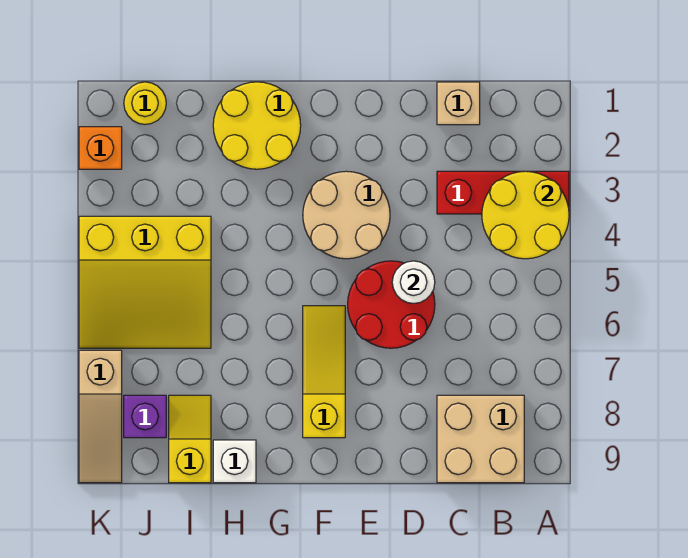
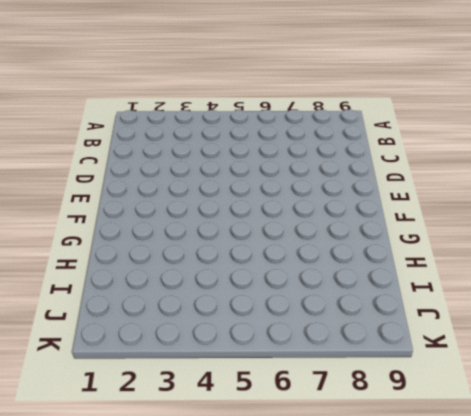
none -> red 1x3 brick [437,171,569,214]
none -> tan 2x2 brick [437,395,524,483]
none -> tan 1x1 brick [437,82,480,125]

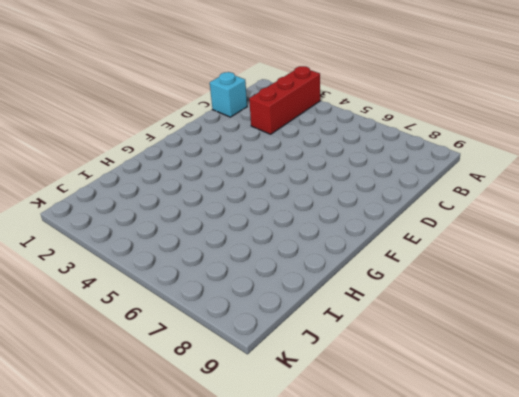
cyan 1x1 brick [210,72,247,117] -> tan 1x1 brick [437,82,480,125]
none -> tan 2x2 brick [437,395,524,483]
none -> red 2x2 round brick [348,261,435,348]
none -> tan 2x2 round brick [303,171,390,259]

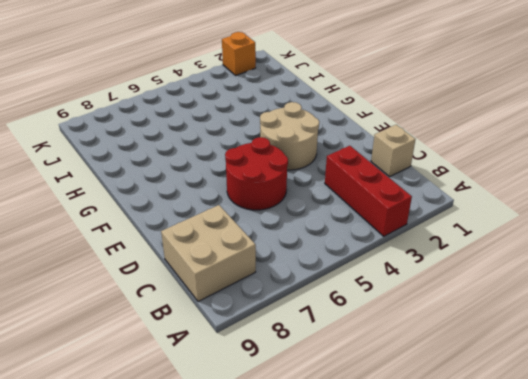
none -> yellow 1x3 slope [303,306,345,438]
none -> yellow 2x2 round brick [213,82,301,169]
none -> white 1x1 brick [213,440,256,483]

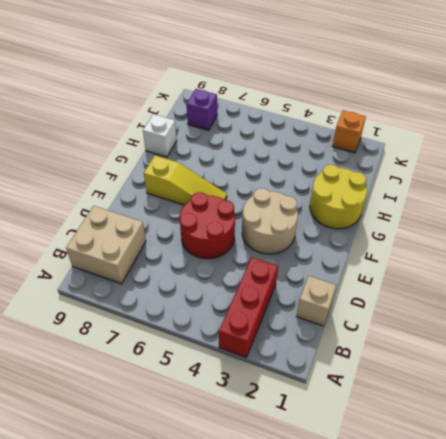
none -> yellow 3x3 slope [79,216,211,348]
none -> yellow 1x2 slope [169,395,211,483]
none -> yellow 1x1 round brick [124,82,166,124]

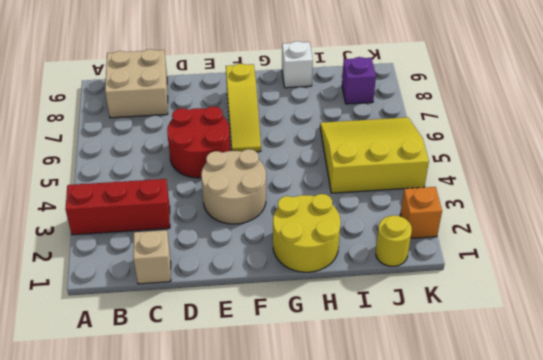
none -> yellow 1x2 slope [169,395,211,483]
none -> tan 1x3 slope [79,350,122,483]
none -> yellow 2x2 round brick [482,171,569,259]

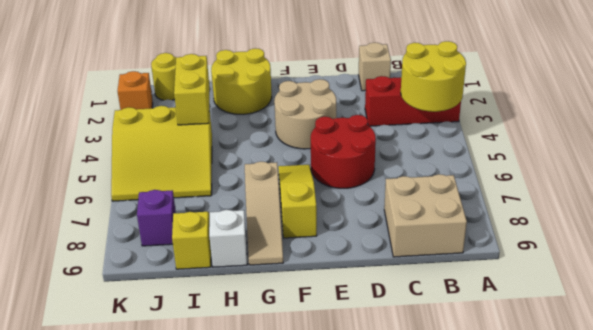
tan 1x3 slope [245,162,283,265] -> tan 1x3 slope moved to [79,350,122,483]
yellow 1x2 brick [174,54,209,125] -> none
none -> white 1x1 round brick [392,261,435,304]

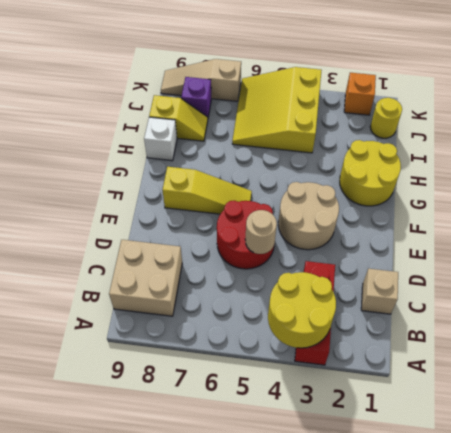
tan 1x1 round brick [245,210,277,254] -> white 1x1 round brick [392,261,435,304]

